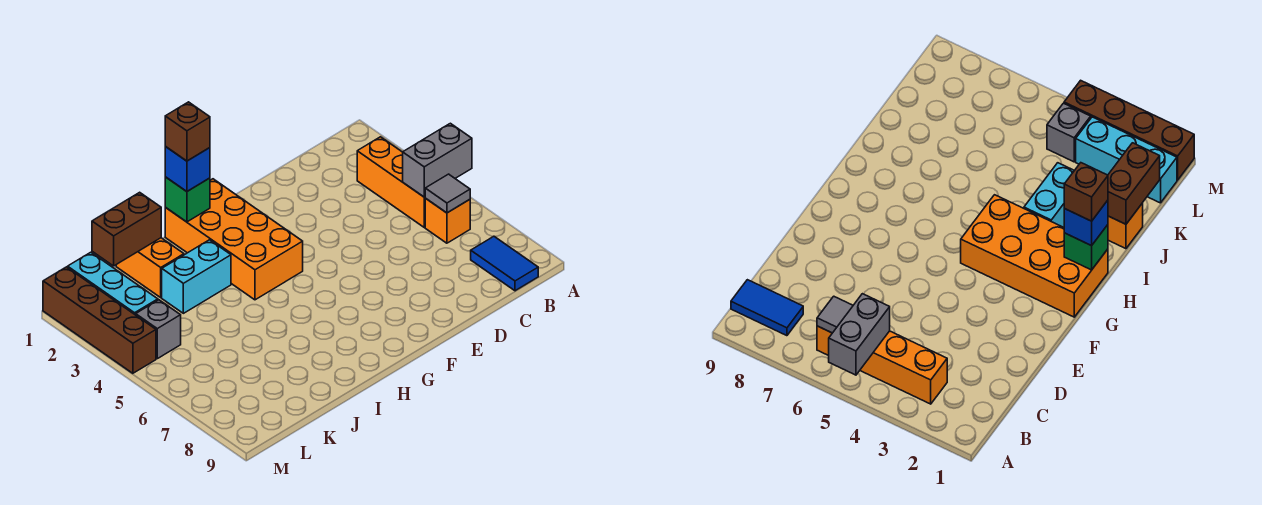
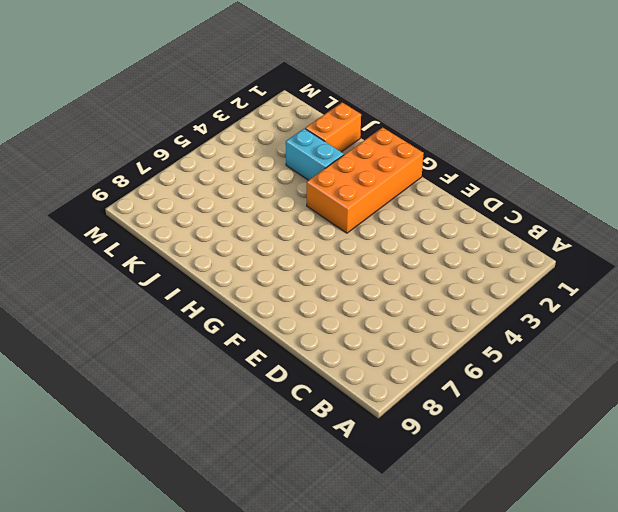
none -> orange 1x3 brick [357,137,425,227]
none -> orange 1x1 brick [425,198,470,243]
none -> blue 1x2 tile [471,236,538,291]

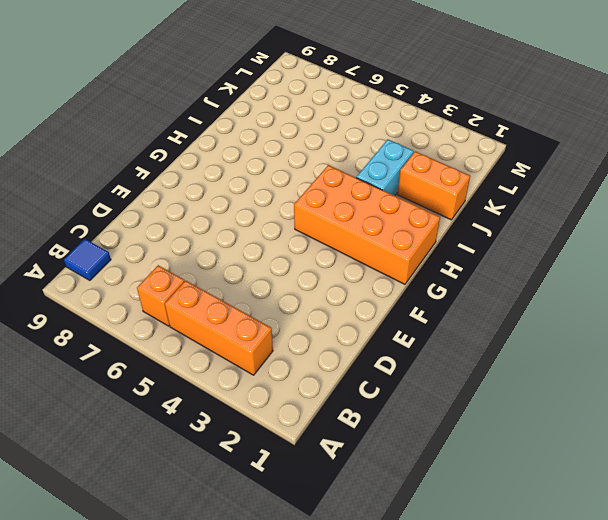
blue 1x1 tile [64,239,111,280] -> blue 1x2 tile [471,236,538,291]
none -> cyan 1x3 brick [68,252,158,315]
none -> grey 1x1 brick [136,300,181,359]
none -> brown 1x4 brick [43,267,156,373]

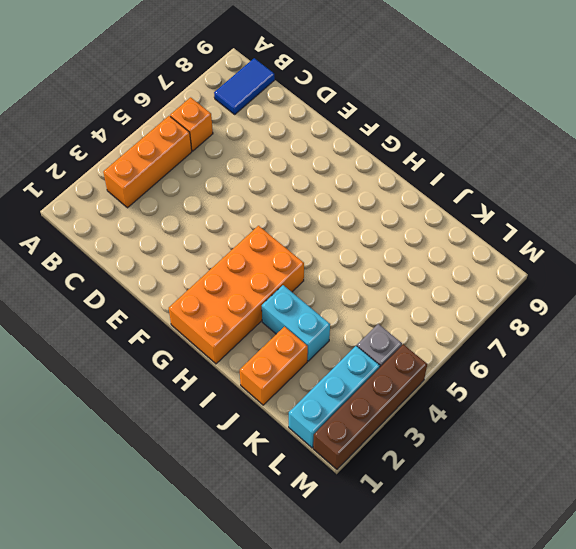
none -> grey 1x2 brick [403,123,472,197]
none -> grey 1x1 tile [425,174,470,213]
none -> green 1x1 brick [165,177,210,222]

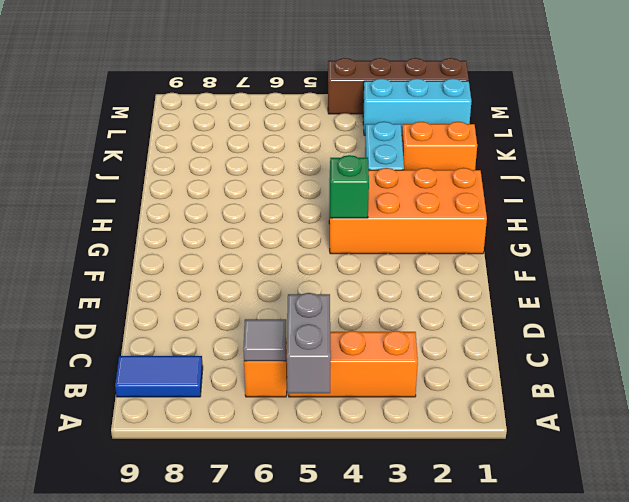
green 1x1 brick [330,155,369,218] -> green 1x1 brick moved to [165,177,210,222]
none -> grey 1x1 brick [136,300,181,359]
none -> brown 1x2 brick [92,192,161,266]
none -> blue 1x1 brick [165,147,210,191]

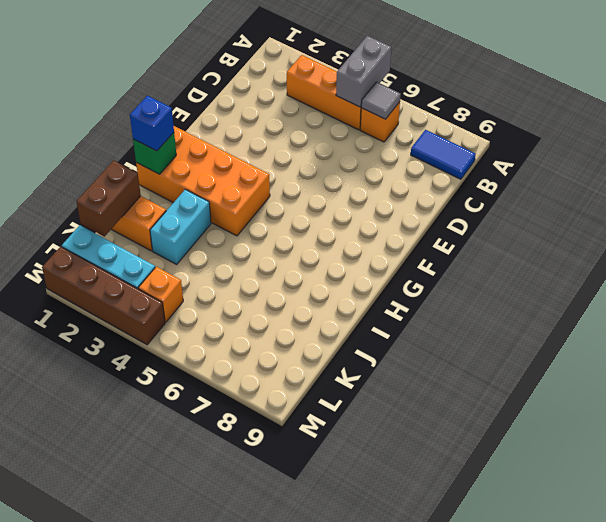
orange 1x1 brick [138,267,183,322] -> grey 1x1 brick [136,300,181,359]
none -> brown 1x1 brick [165,102,210,161]

